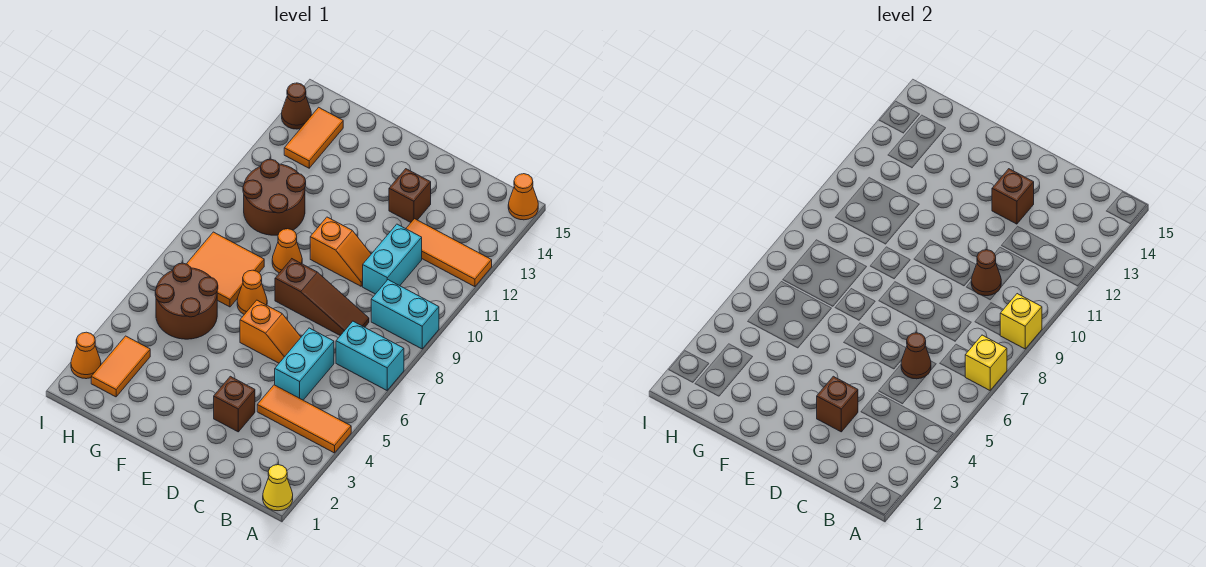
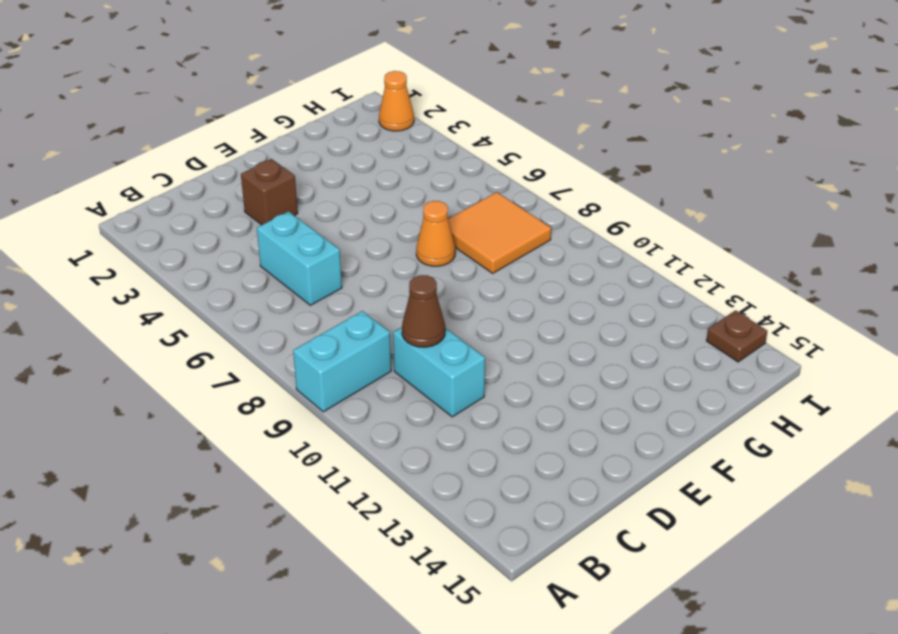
brown 1x1 plate [706,310,767,362] -> brown 1x1 cone [282,83,311,129]
none -> yellow 1x1 cone [263,465,293,511]
none -> orange 1x3 tile [257,385,351,453]
none -> cyan 1x2 brick [336,321,404,390]

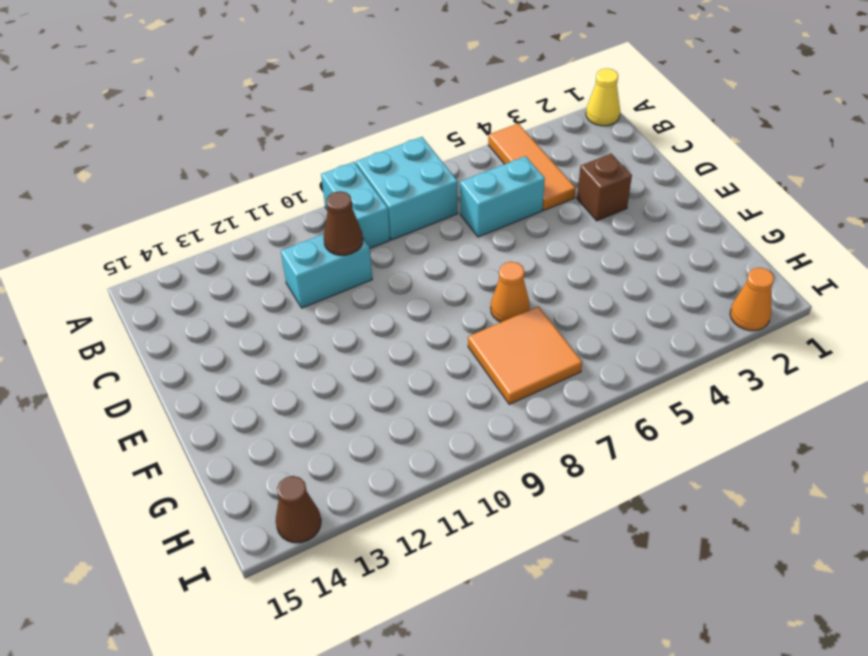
cyan 2x2 brick [356,137,458,240] -> cyan 1x2 brick [336,321,404,390]
none -> orange 1x3 tile [406,219,492,287]
none -> orange 1x1 cone [508,174,538,220]
none -> brown 1x3 slope [275,259,369,336]

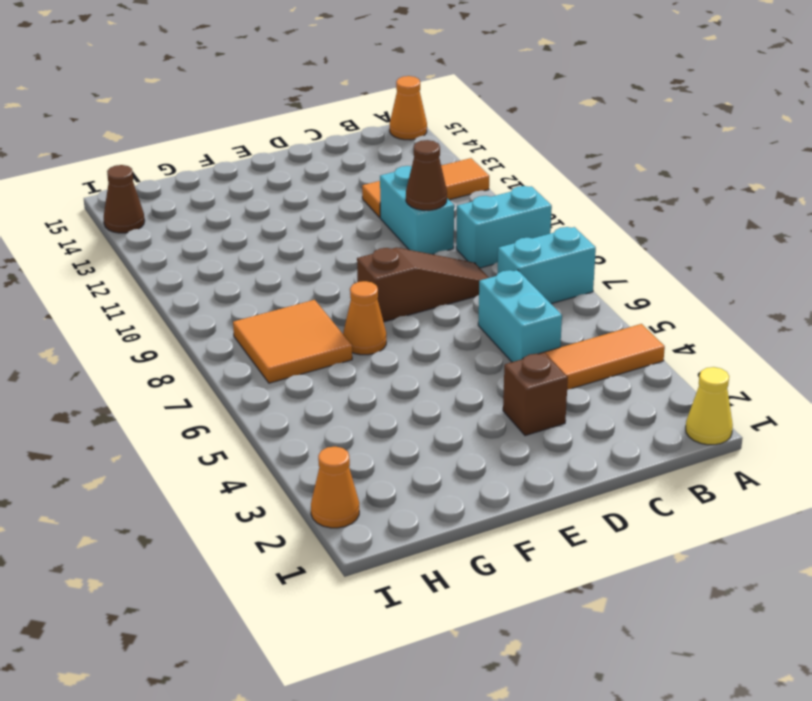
none -> orange 1x2 slope [240,300,301,363]
none -> orange 1x2 slope [310,217,371,286]
none -> brown 1x1 brick [389,169,431,222]

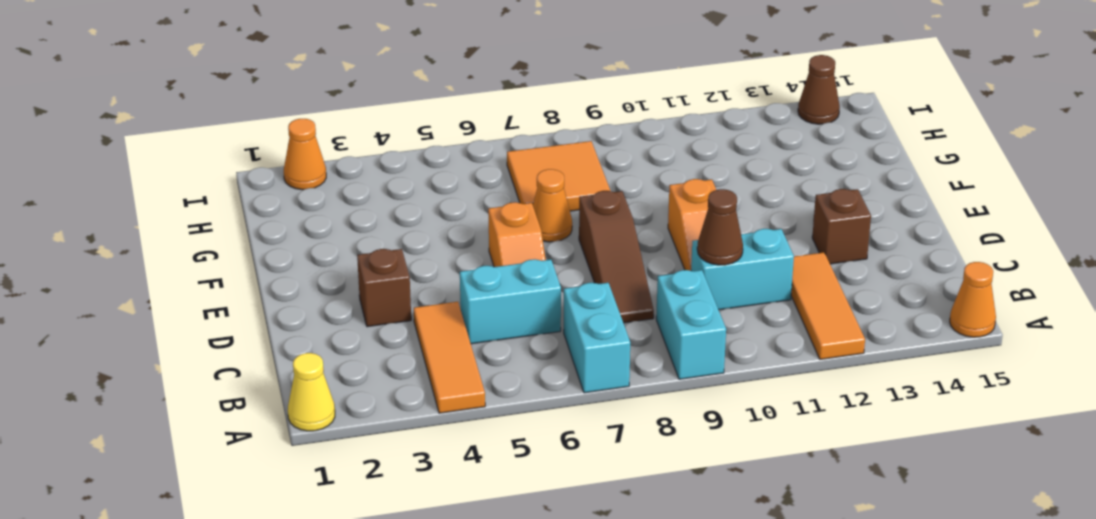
none -> orange 1x1 cone [272,229,302,273]
none -> brown 2x2 round brick [155,263,218,339]
none -> brown 2x2 round brick [243,159,306,235]

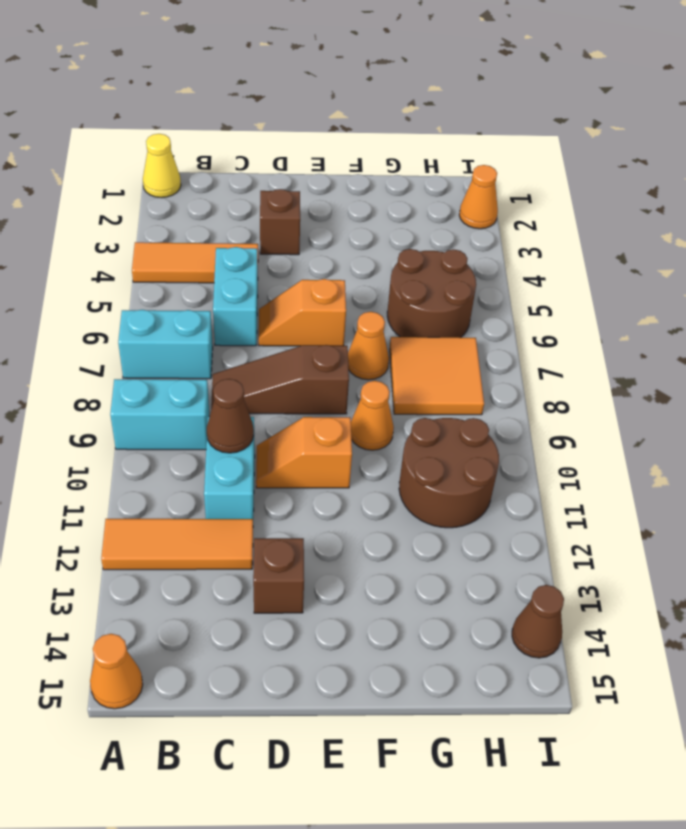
none -> orange 1x2 tile [91,336,150,397]
none -> orange 1x2 tile [284,107,343,168]
none -> yellow 1x1 brick [965,335,1007,390]

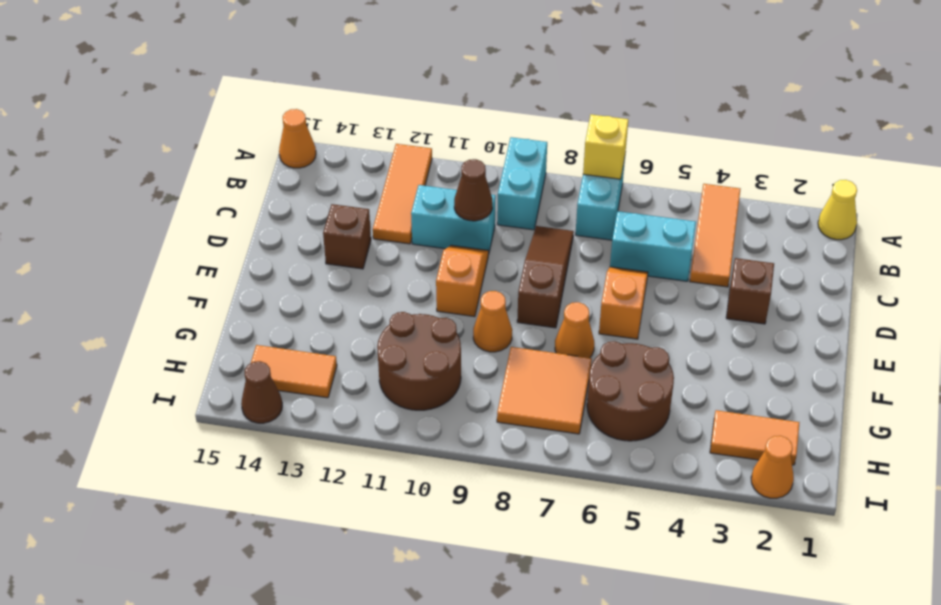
none -> yellow 1x1 brick [1000,294,1042,349]
none -> brown 1x1 cone [901,333,931,379]
none -> brown 1x1 brick [817,376,858,432]

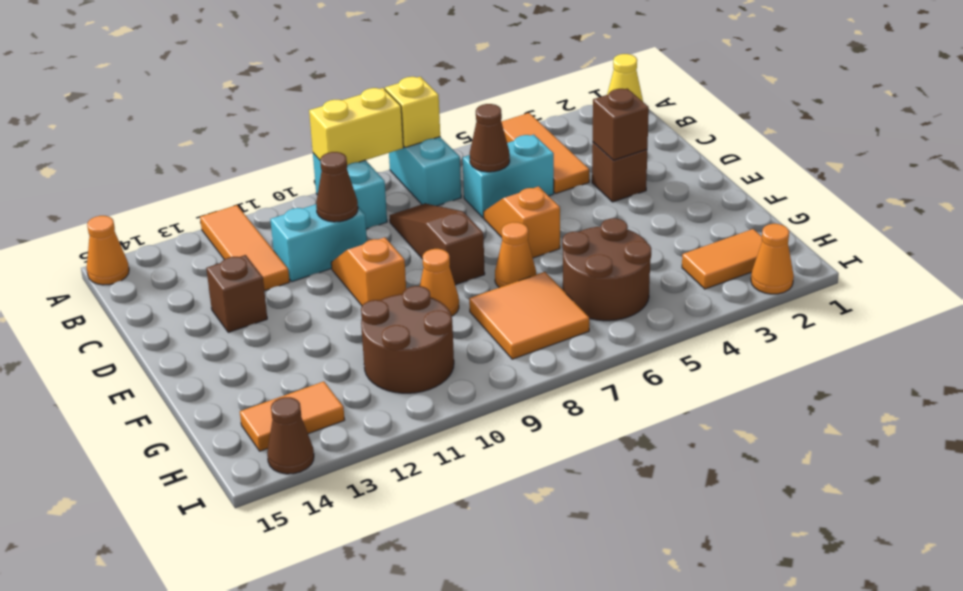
yellow 1x2 brick [309,88,403,165] -> yellow 1x1 brick [1000,294,1042,349]
none -> brown 1x1 brick [992,169,1034,224]

